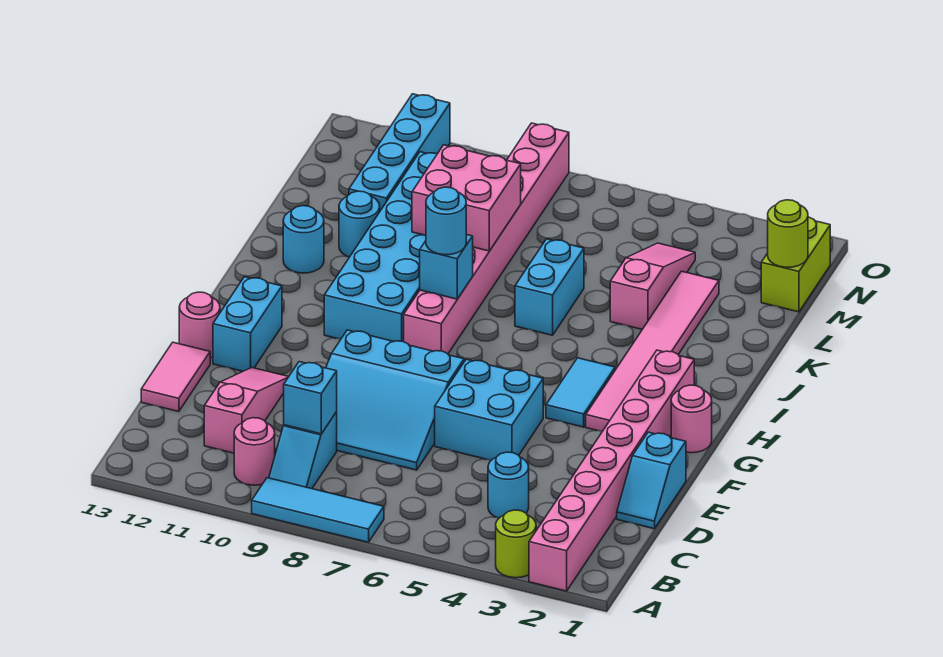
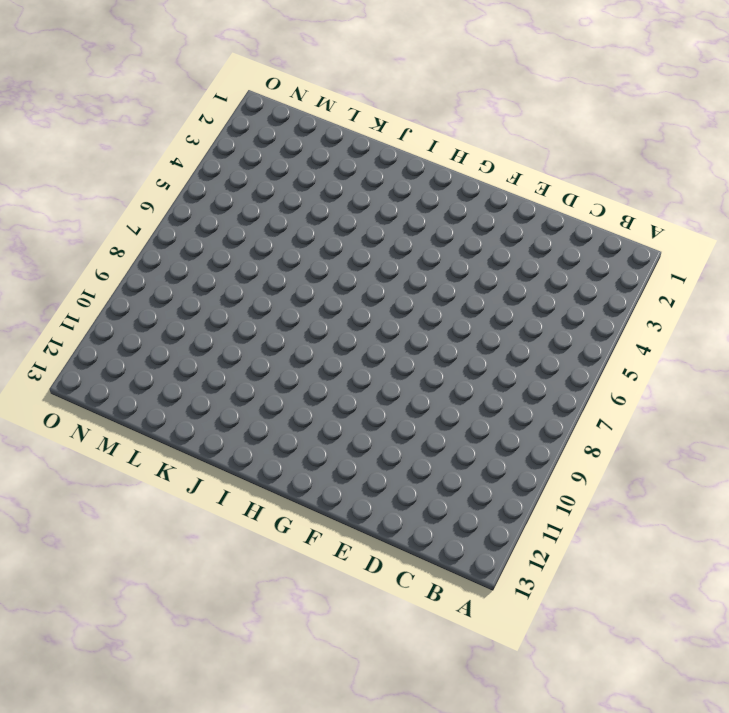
none -> pink 1x8 brick [529,350,694,591]
none -> lime 1x1 round brick [496,510,536,578]
none -> cyan 1x3 tile [252,478,384,542]

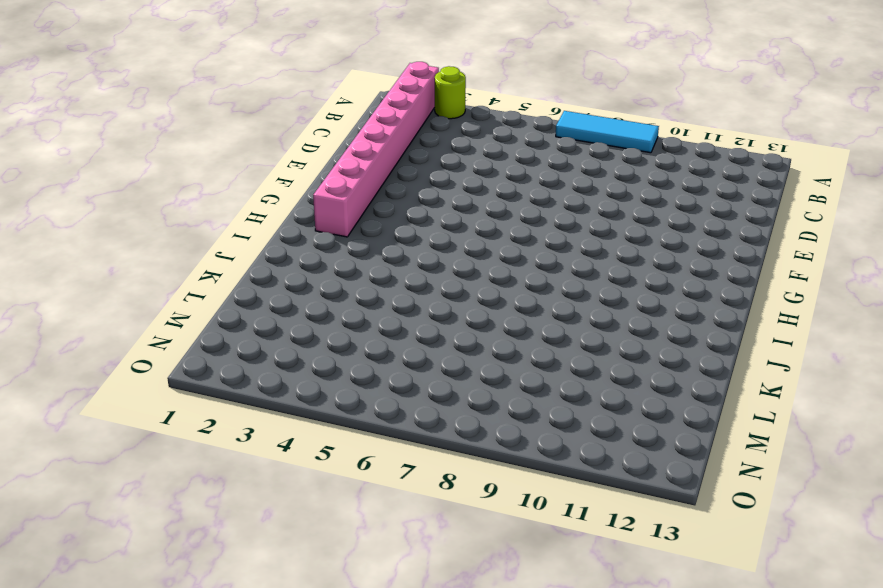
none -> cyan 1x2 slope [269,412,337,489]
none -> pink 1x1 round brick [234,418,275,485]
none -> cyan 1x1 round brick [488,452,529,518]

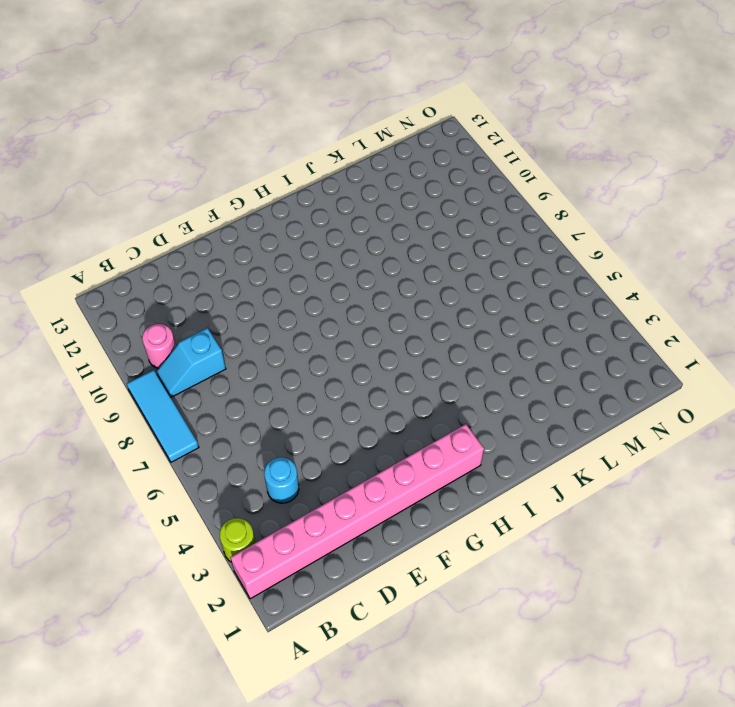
none -> pink 1x3 slope [204,368,289,453]
none -> cyan 1x2 slope [617,432,686,529]
none -> cyan 3x3 slope [326,330,464,470]

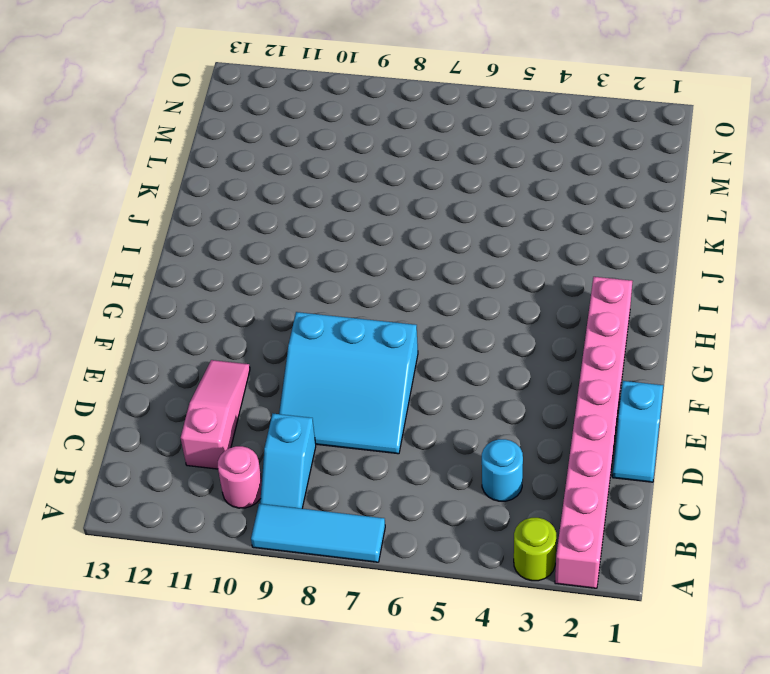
none -> pink 1x2 tile [141,342,210,412]
none -> cyan 2x2 brick [435,359,543,460]
none -> cyan 1x2 brick [213,277,282,371]

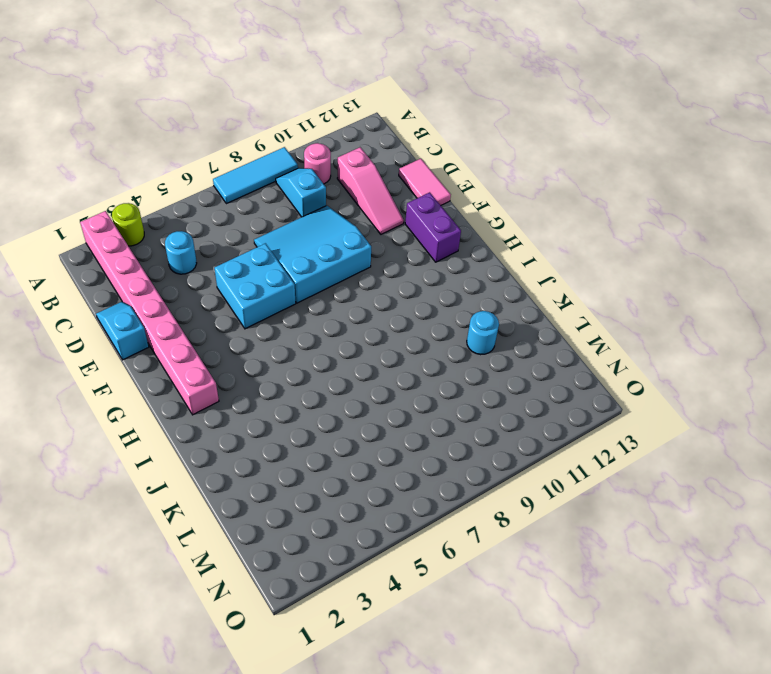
purple 1x2 brick [405,192,461,262] -> cyan 1x2 brick [213,277,282,371]
none -> pink 1x1 round brick [179,292,220,358]
none -> pink 1x1 round brick [671,385,712,453]
none -> pink 1x6 tile [586,271,719,431]

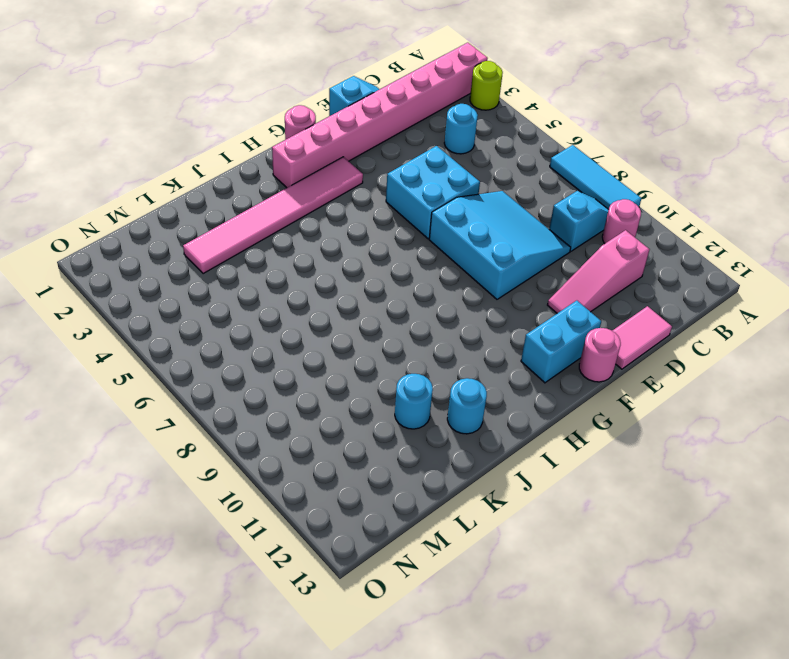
none -> cyan 1x2 tile [546,358,615,427]
none -> pink 1x8 brick [404,123,569,354]
none -> cyan 2x6 brick [324,152,437,342]

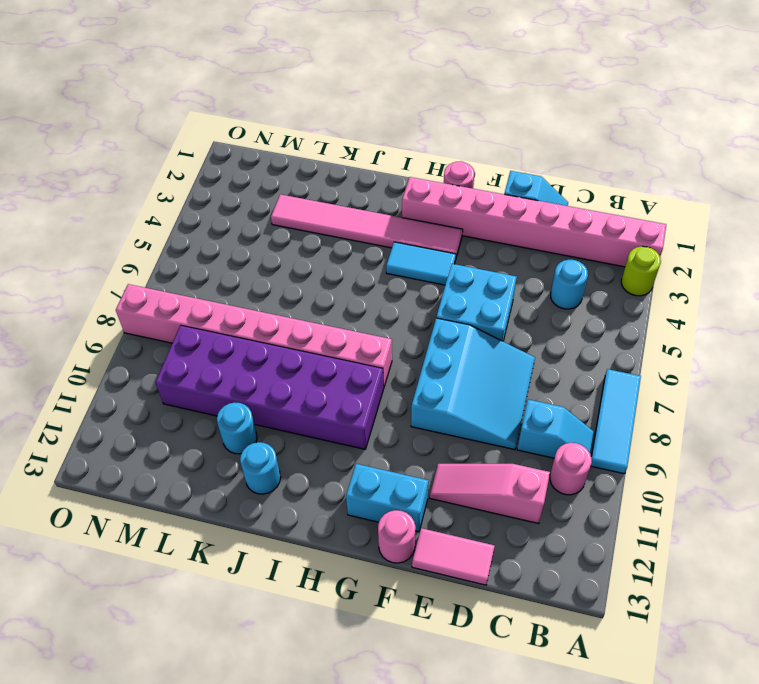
purple 2x6 brick [155,325,383,449] -> cyan 2x6 brick [324,152,437,342]
none -> cyan 1x2 brick [515,239,584,335]
none -> pink 1x3 slope [610,243,695,329]
none -> cyan 1x4 brick [349,94,450,211]

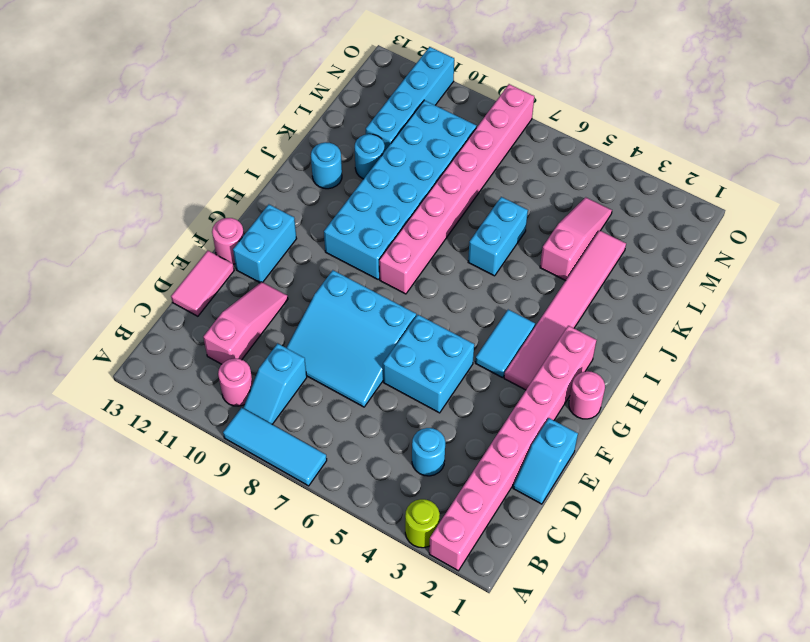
none -> lime 1x2 brick [761,217,830,312]
none -> cyan 1x1 brick [284,362,337,434]
none -> cyan 1x1 brick [420,235,473,299]

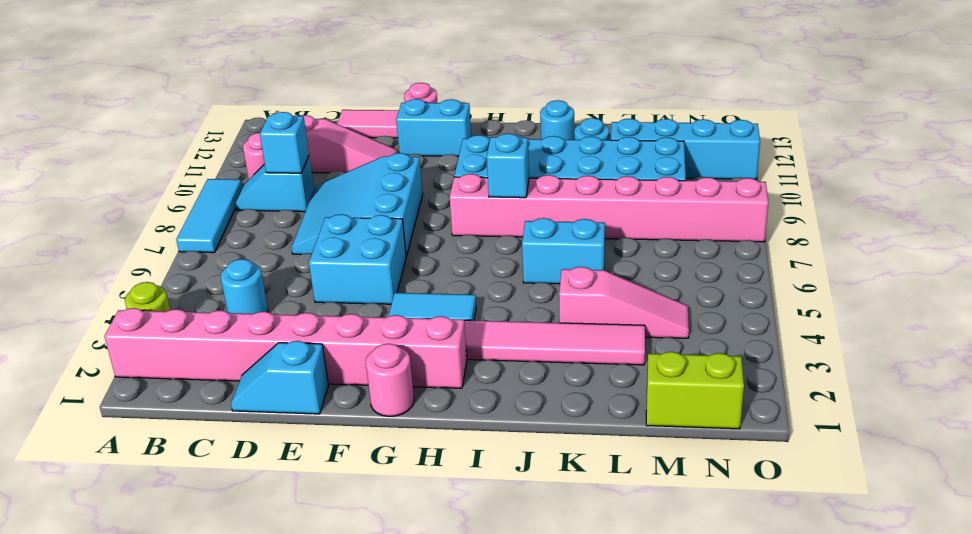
none -> pink 2x2 brick [412,145,521,251]
none -> lime 1x1 round brick [768,200,808,267]
none -> cyan 1x1 round brick [426,187,466,255]

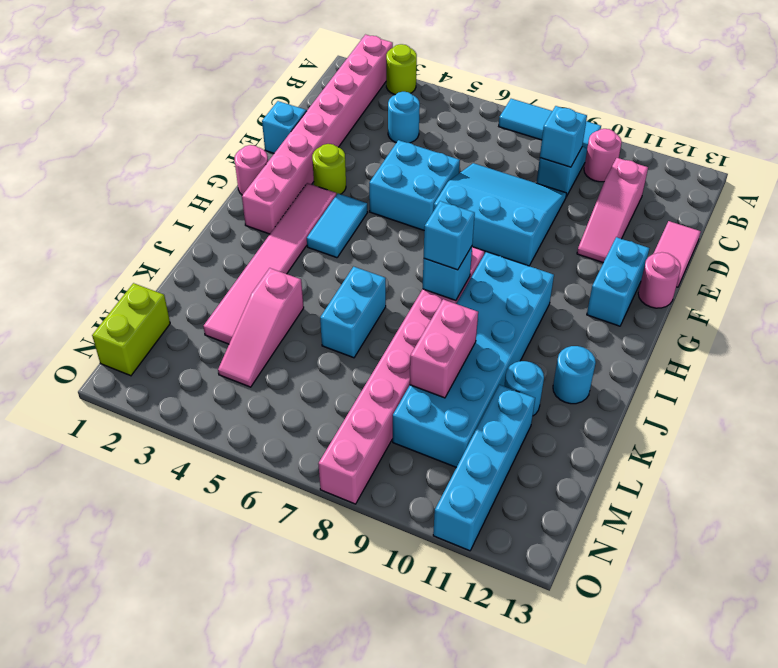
lime 1x1 round brick [312,144,346,195] -> lime 1x1 round brick moved to [768,200,808,267]
cyan 1x1 brick [424,201,475,270] -> cyan 1x1 round brick [426,187,466,255]
pink 1x2 brick [410,299,478,398] -> pink 2x2 brick [412,145,521,251]

